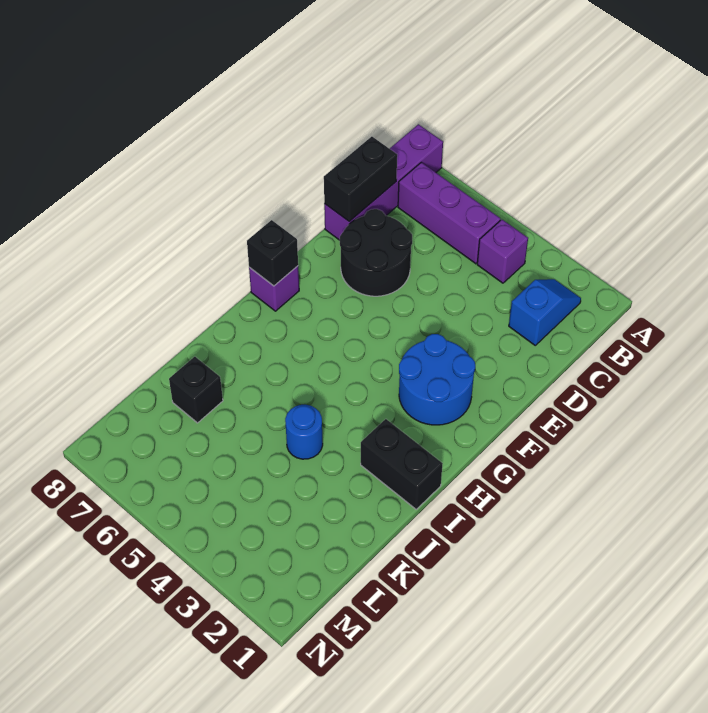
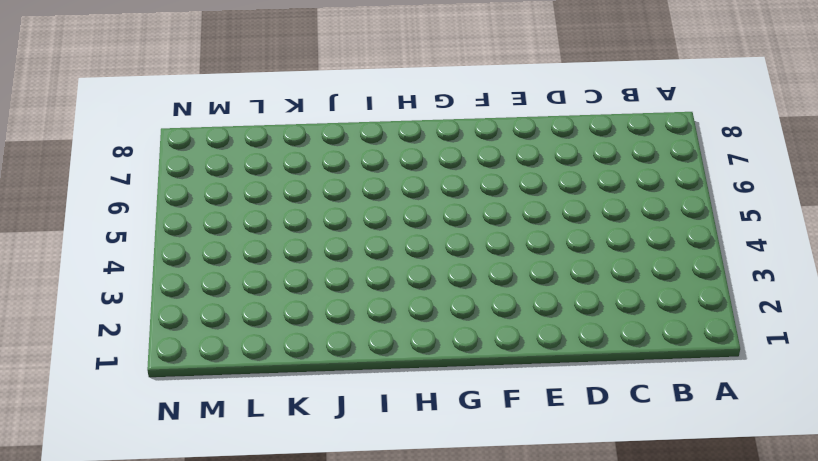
none -> purple 1x4 brick [324,124,443,240]
none -> blue 1x2 slope [509,279,581,345]
none -> purple 1x1 brick [477,220,528,283]

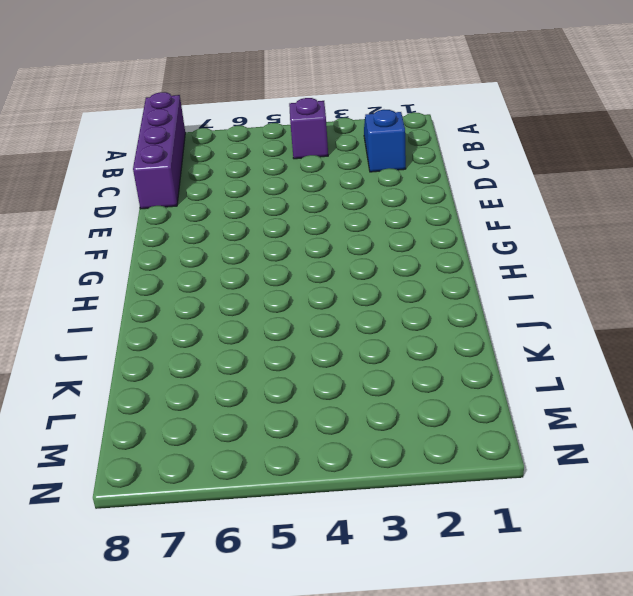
none -> purple 1x3 brick [398,162,500,264]
none -> black 2x2 round brick [340,209,412,296]
none -> blue 2x2 round brick [399,334,475,425]

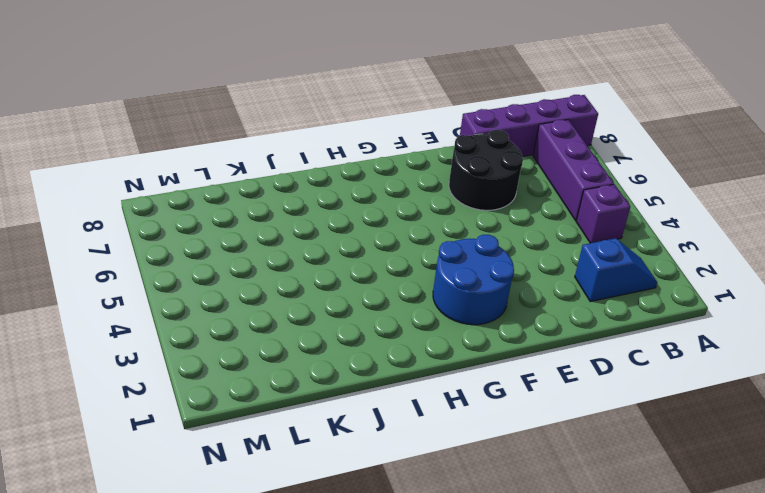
none -> purple 1x1 brick [249,266,299,311]
none -> black 1x2 brick [361,419,443,509]
none -> blue 1x1 round brick [285,405,323,459]

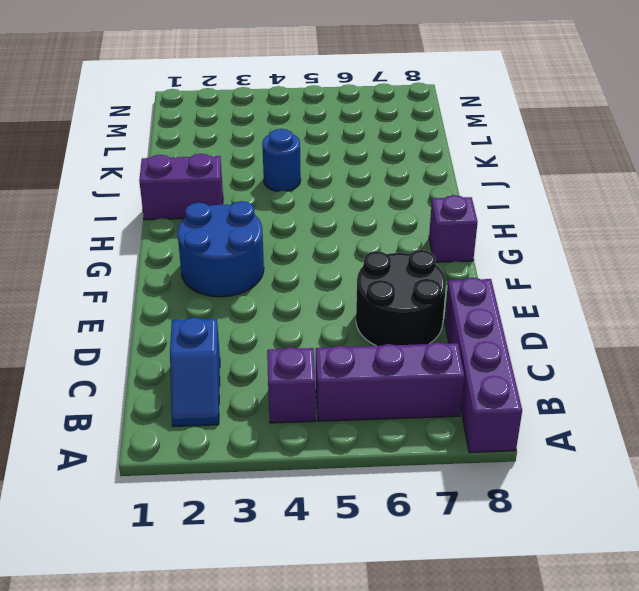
purple 1x2 brick [139,154,223,220] -> black 1x2 brick [361,419,443,509]
none -> black 1x1 brick [169,357,223,423]
none -> black 1x2 brick [324,137,397,221]
none -> black 1x1 brick [247,220,298,286]

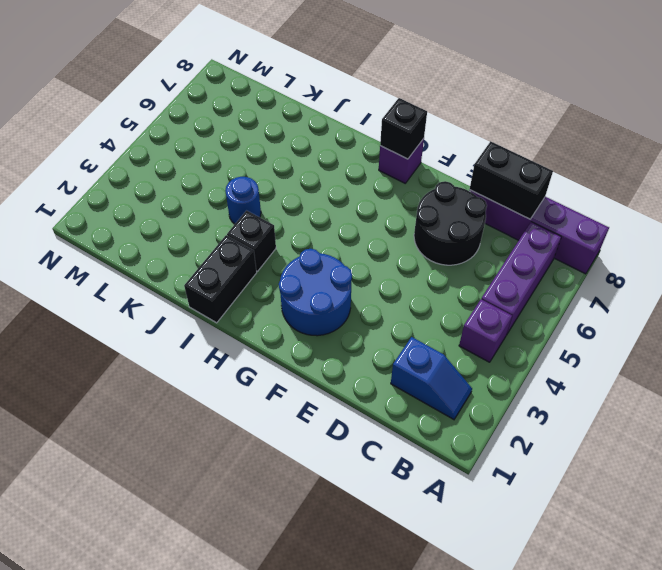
black 1x1 brick [227,211,276,271] -> black 1x1 brick moved to [169,357,223,423]

